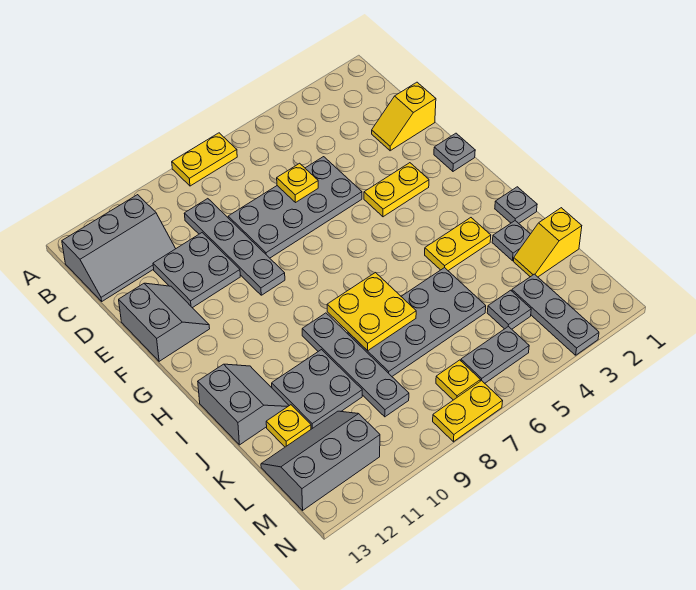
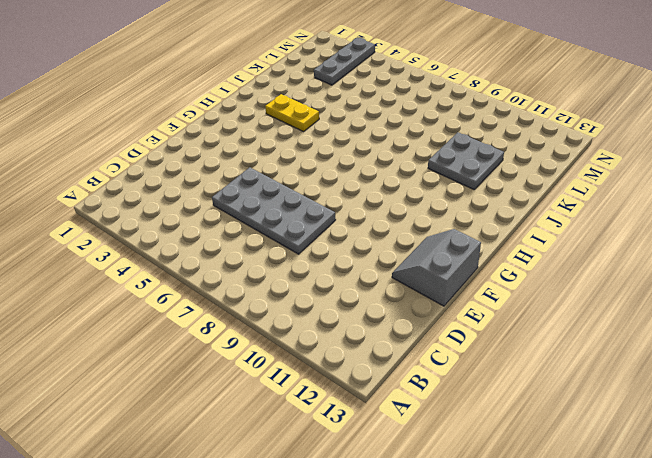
none -> yellow 1x2 plate [172,133,237,186]
none -> grey 2x3 slope [62,195,176,301]
none -> grey 1x4 plate [184,199,285,295]

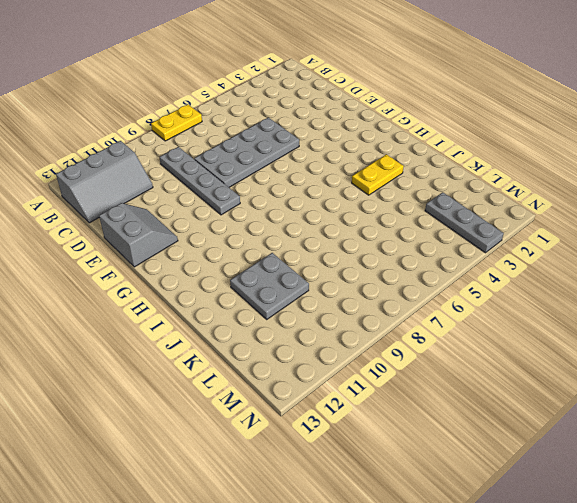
none -> yellow 1x2 slope [372,82,436,151]
none -> grey 2x2 plate [153,233,240,308]
none -> grey 1x1 plate [434,133,475,171]

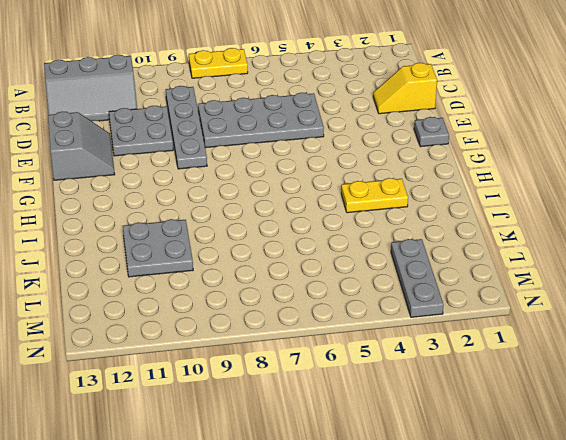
none -> yellow 1x2 plate [364,163,429,217]
none -> grey 1x1 plate [495,187,537,223]
none -> grey 1x4 plate [302,313,409,417]

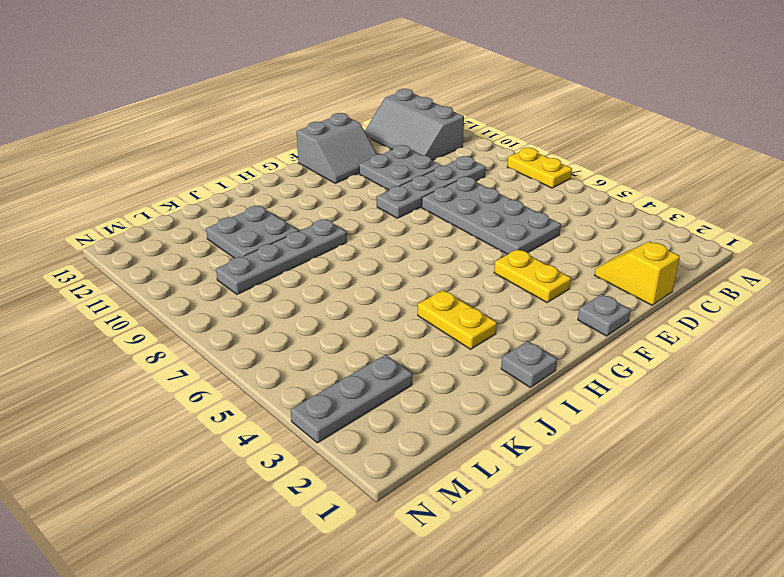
none -> grey 2x2 slope [198,364,289,445]
none -> grey 1x1 plate [492,221,530,261]
none -> grey 2x4 plate [348,268,486,376]

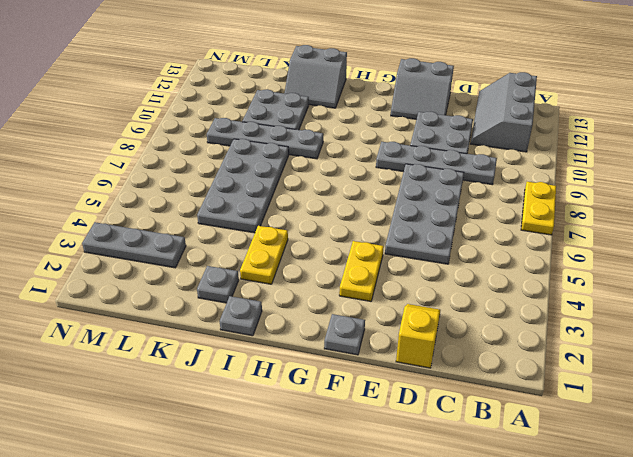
none -> yellow 1x2 slope [513,208,582,277]
none -> yellow 1x1 plate [266,405,311,447]
none -> grey 1x1 plate [487,290,531,329]

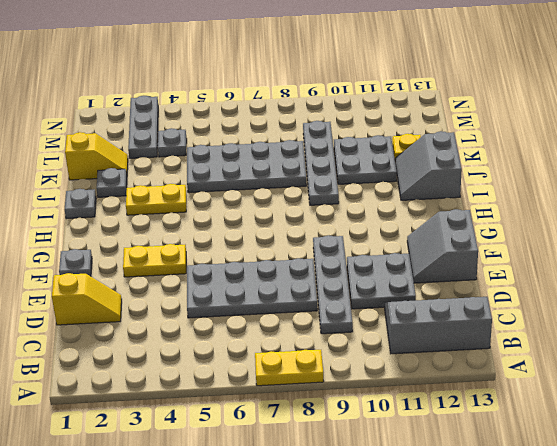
none -> grey 2x3 slope [261,411,380,510]
none -> grey 1x2 plate [461,326,529,383]
none -> yellow 1x1 plate [436,360,480,400]

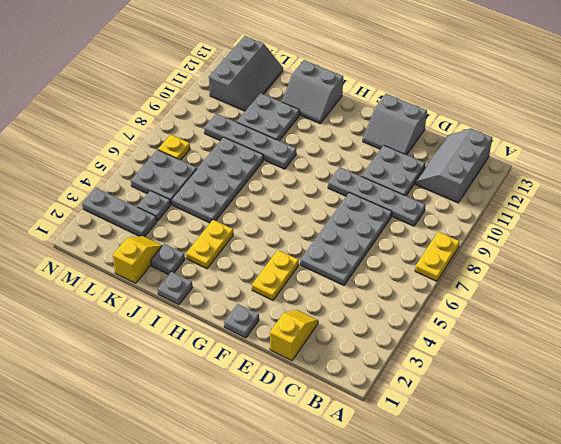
grey 2x2 plate [131,150,197,205] -> grey 1x2 plate [461,326,529,383]
none -> yellow 1x1 plate [266,405,311,447]
none -> yellow 1x2 plate [433,381,503,442]
none -> yellow 1x1 plate [277,163,318,203]

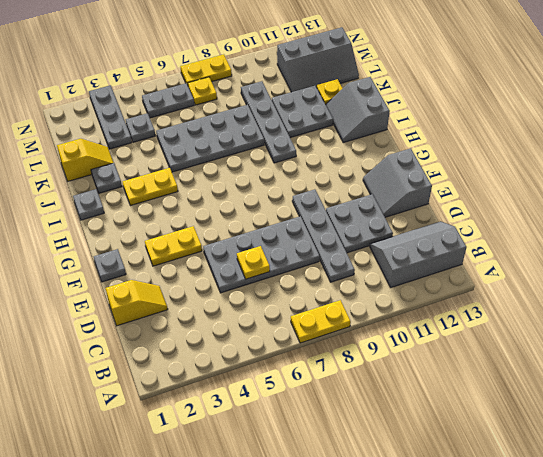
none -> yellow 2x2 plate [327,273,416,351]

